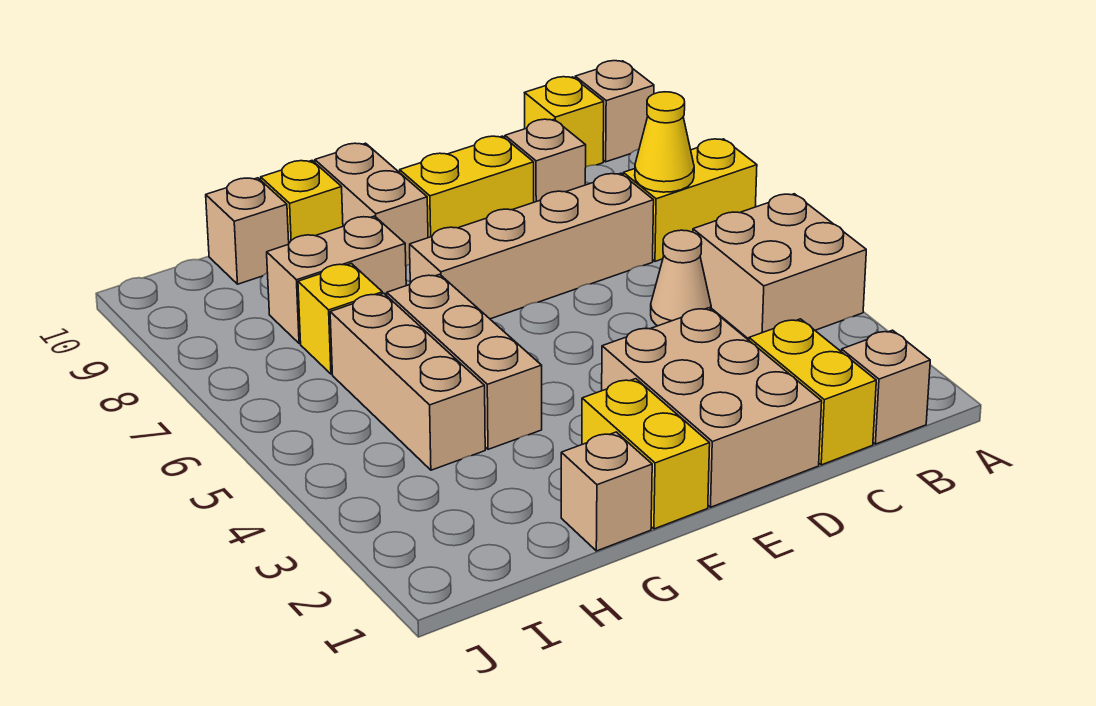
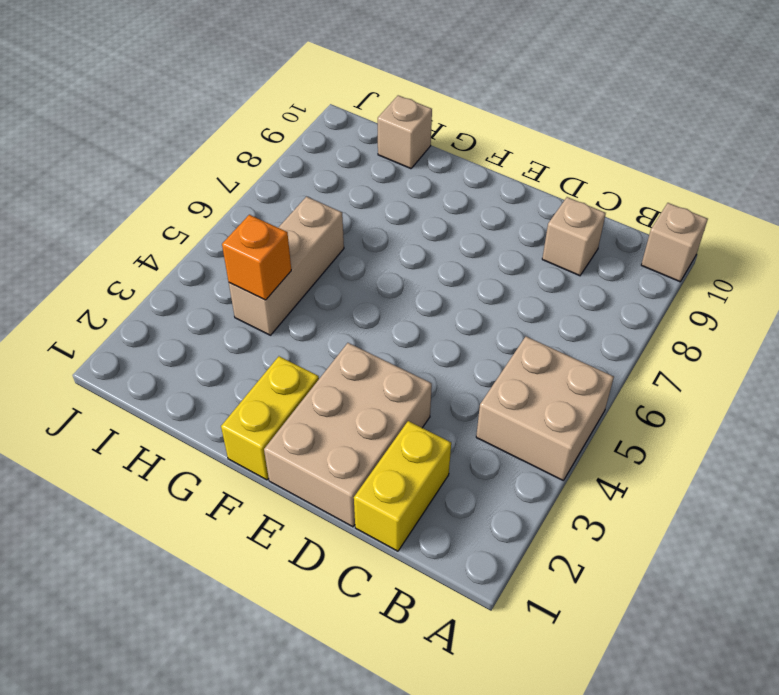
orange 1x1 brick [222,215,291,300] -> none
none -> yellow 1x2 brick [623,139,757,261]
none -> tan 1x1 brick [841,330,930,444]
none -> yellow 1x1 brick [525,77,604,167]

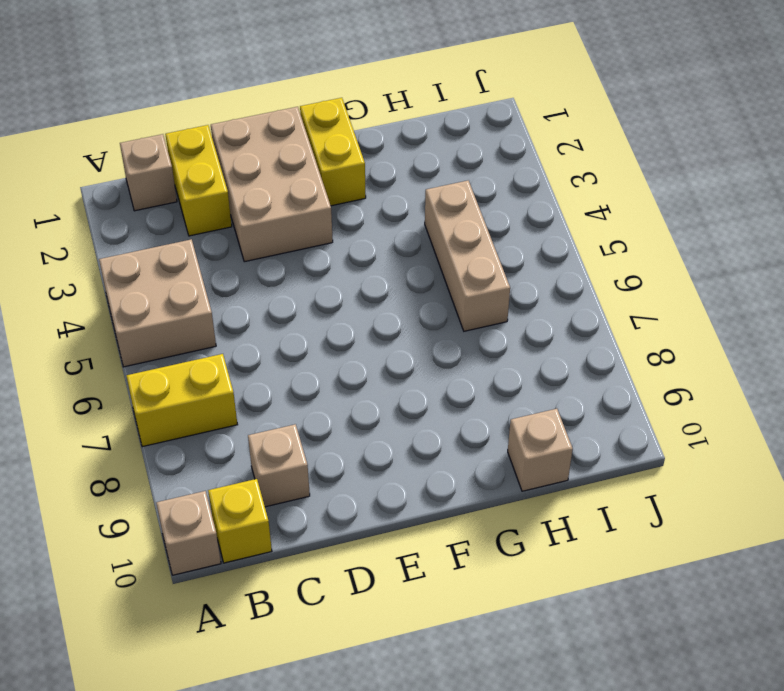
none -> tan 1x1 cone [651,230,711,326]
none -> tan 1x4 brick [410,173,654,319]
none -> yellow 1x2 brick [400,136,534,238]

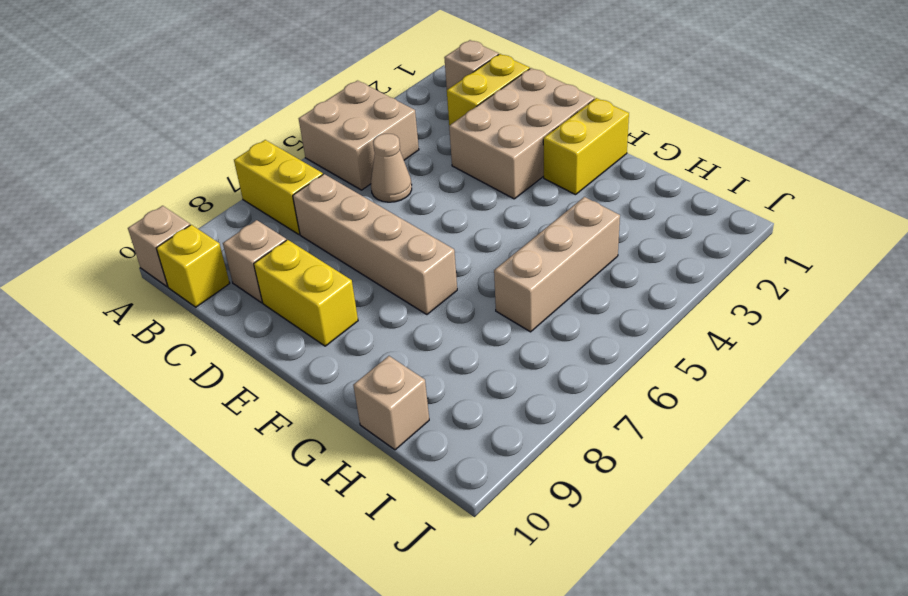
none -> tan 1x2 brick [315,143,428,266]
none -> tan 1x1 brick [561,432,652,551]
none -> tan 1x3 brick [387,274,542,449]

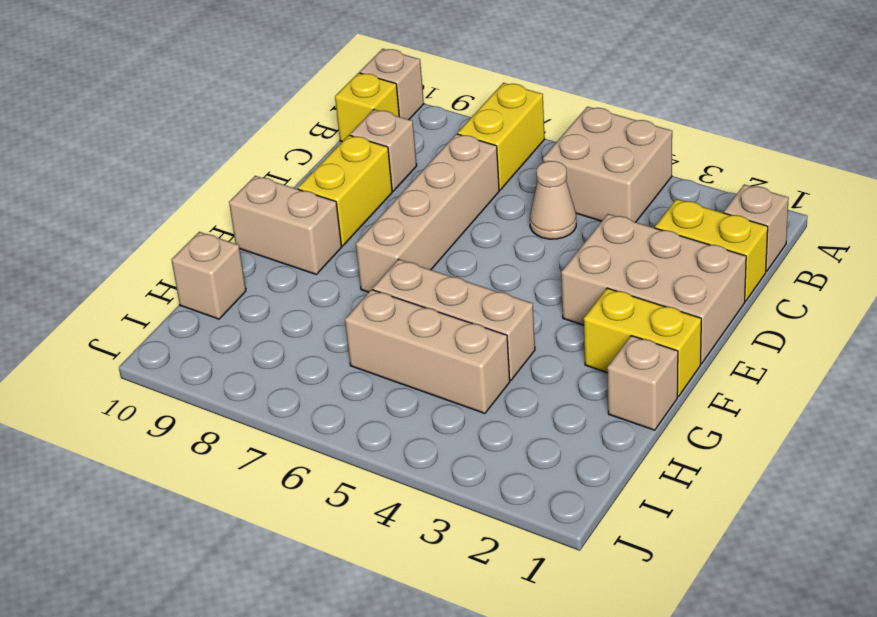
none -> tan 1x2 brick [267,216,406,344]
none -> yellow 1x1 brick [261,161,343,243]
none -> yellow 1x1 brick [298,264,383,374]

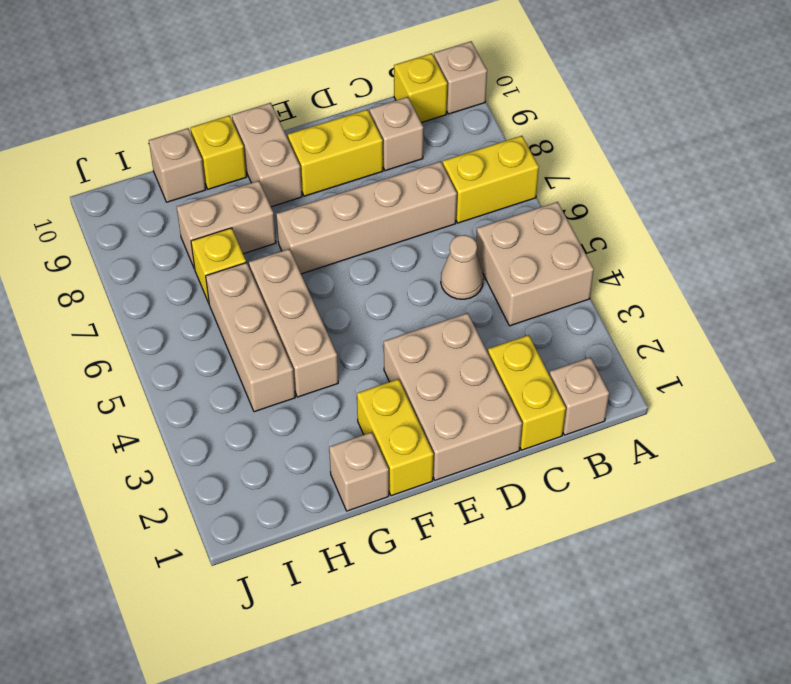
none -> yellow 1x1 cone [635,92,694,192]

